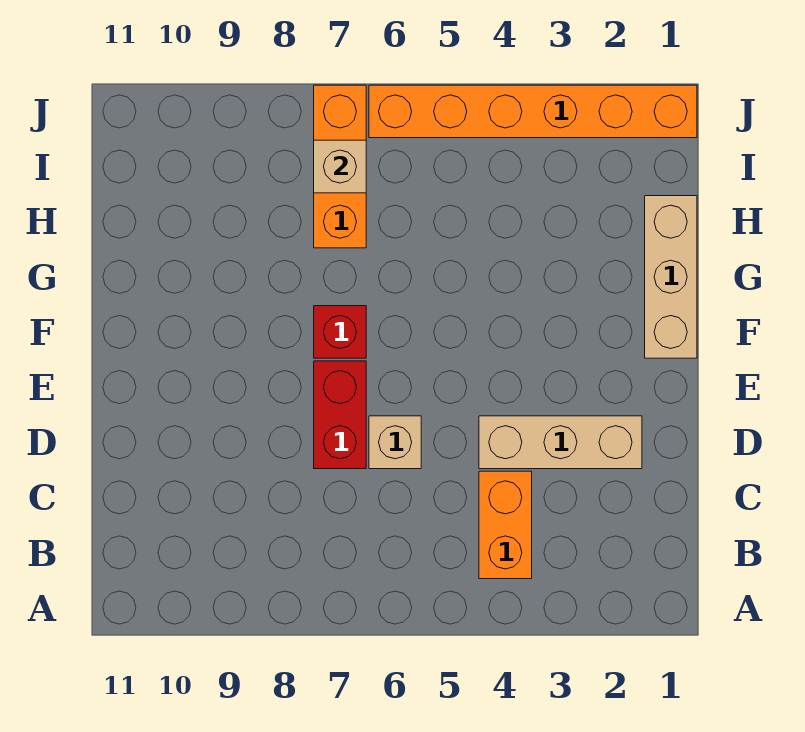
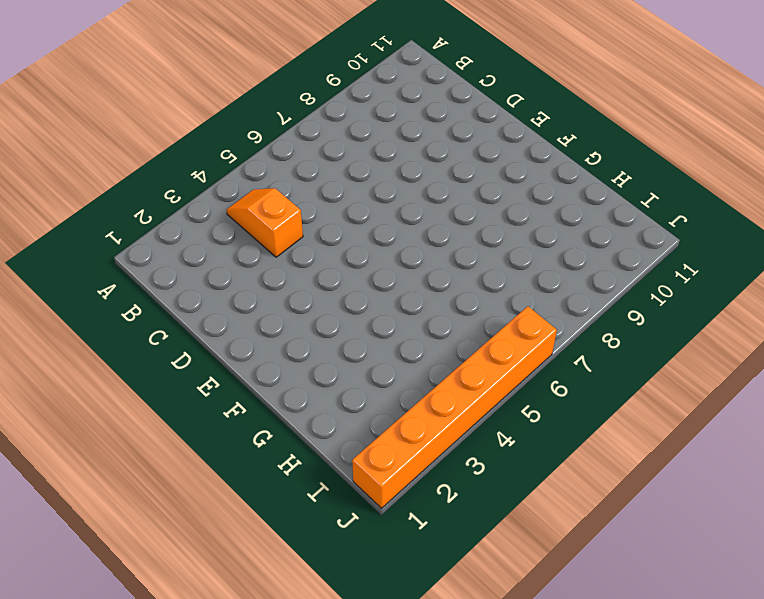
orange 1x2 slope [227,188,303,257] -> orange 1x2 brick [479,471,532,579]
none -> tan 1x3 brick [479,416,642,469]
none -> tan 1x1 brick [369,416,421,469]

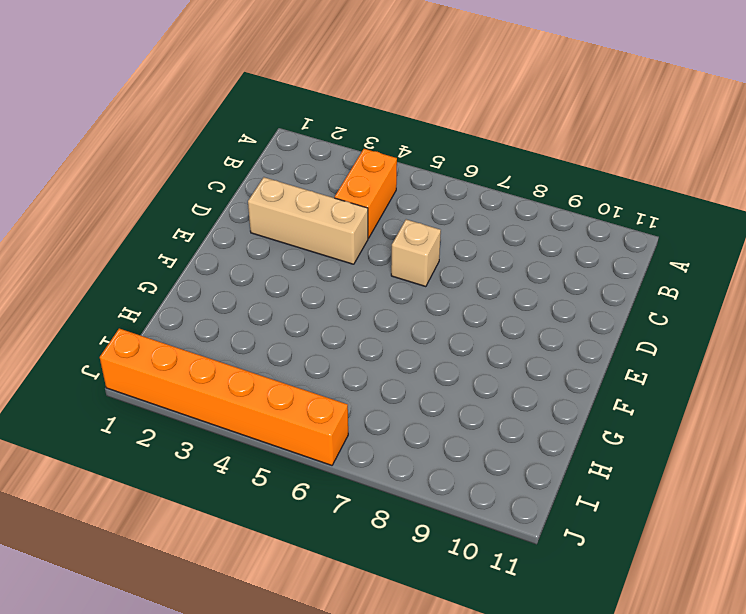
none -> red 1x2 brick [314,361,366,469]
none -> tan 1x3 brick [645,196,697,358]

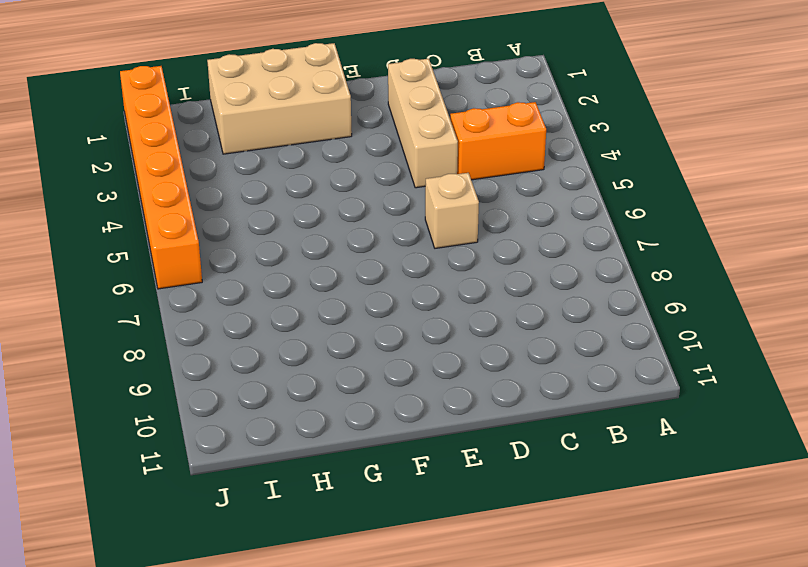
tan 2x3 brick [207,43,352,154] -> tan 1x3 brick [645,196,697,358]
none -> red 1x2 brick [314,361,366,469]
none -> red 1x1 brick [314,306,366,358]

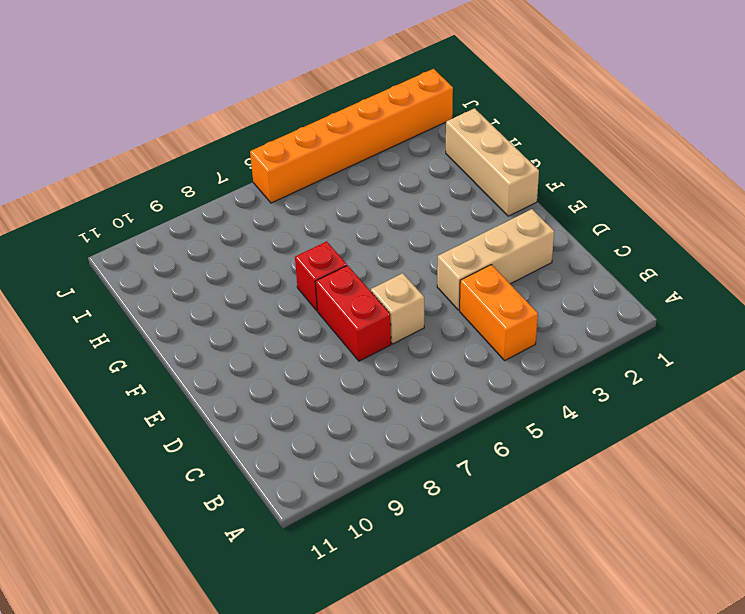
none -> orange 1x3 brick [314,85,366,248]
none -> tan 1x1 brick [314,140,366,193]

